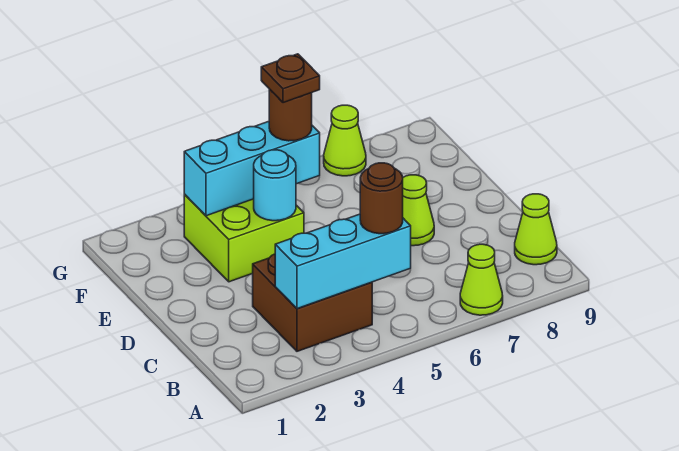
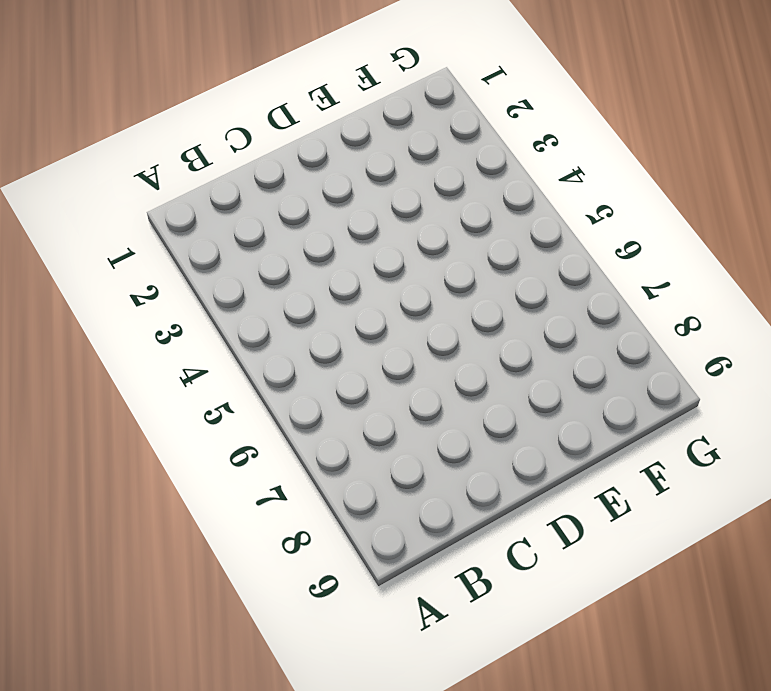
none -> lime 1x1 cone [460,244,503,315]
none -> brown 2x2 brick [253,254,372,351]
none -> lime 1x1 cone [515,194,557,265]

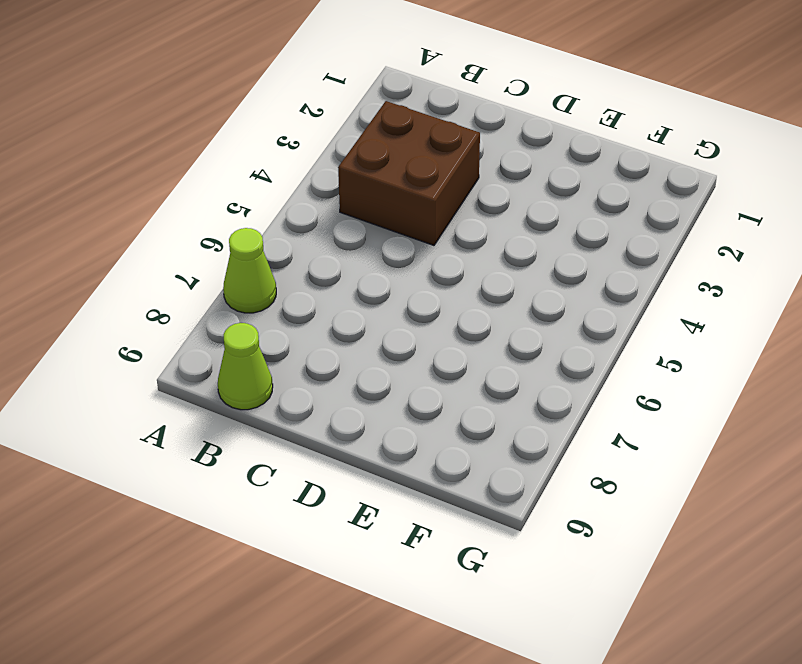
none -> lime 1x1 cone [403,175,434,246]
none -> lime 2x2 brick [184,195,304,282]
none -> lime 1x1 cone [324,105,366,176]

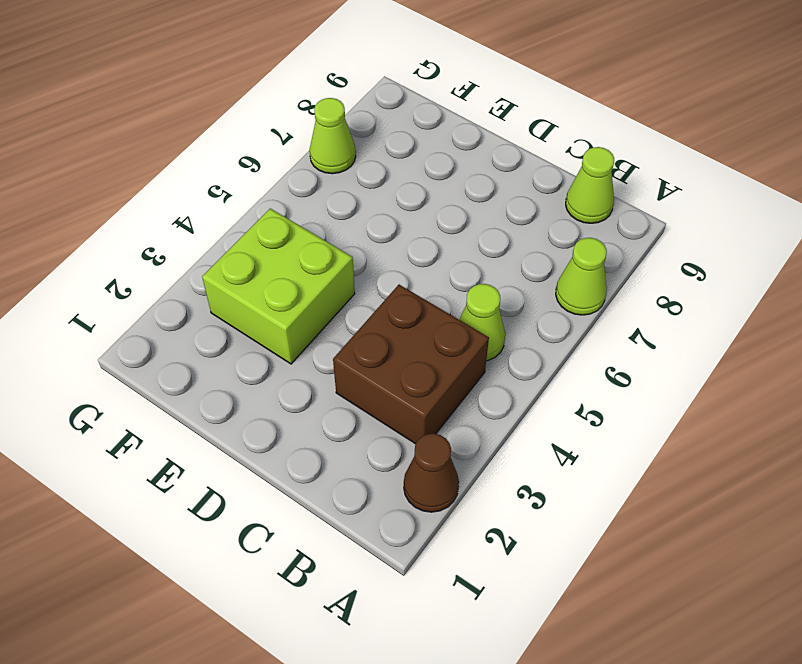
brown 1x1 cone [404,434,459,512] -> none
lime 1x1 cone [459,284,505,361] -> lime 1x1 cone moved to [403,175,434,246]
none -> cyan 1x3 brick [275,214,411,309]
none -> cyan 1x1 round brick [254,150,296,221]
none -> cyan 1x3 brick [184,121,320,216]

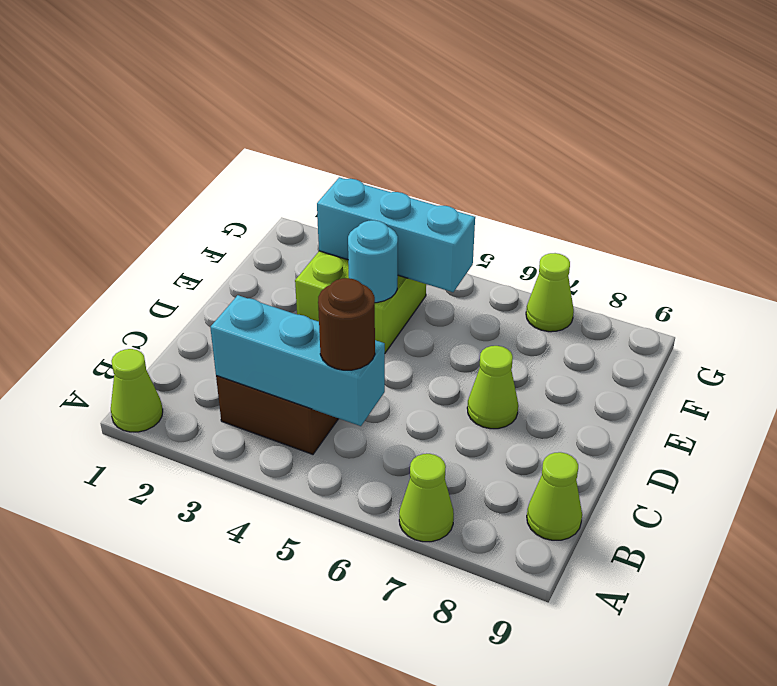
lime 1x1 cone [111,349,163,432] -> none
none -> brown 1x1 round brick [269,89,312,141]
none -> brown 1x1 plate [261,54,320,103]

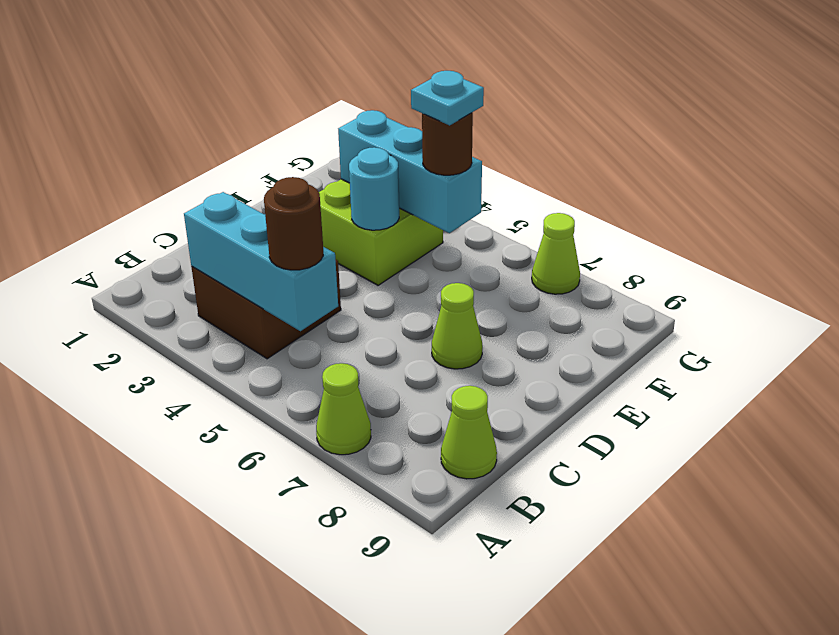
cyan 1x1 plate [411,71,484,125] -> brown 1x1 plate [261,54,320,103]

